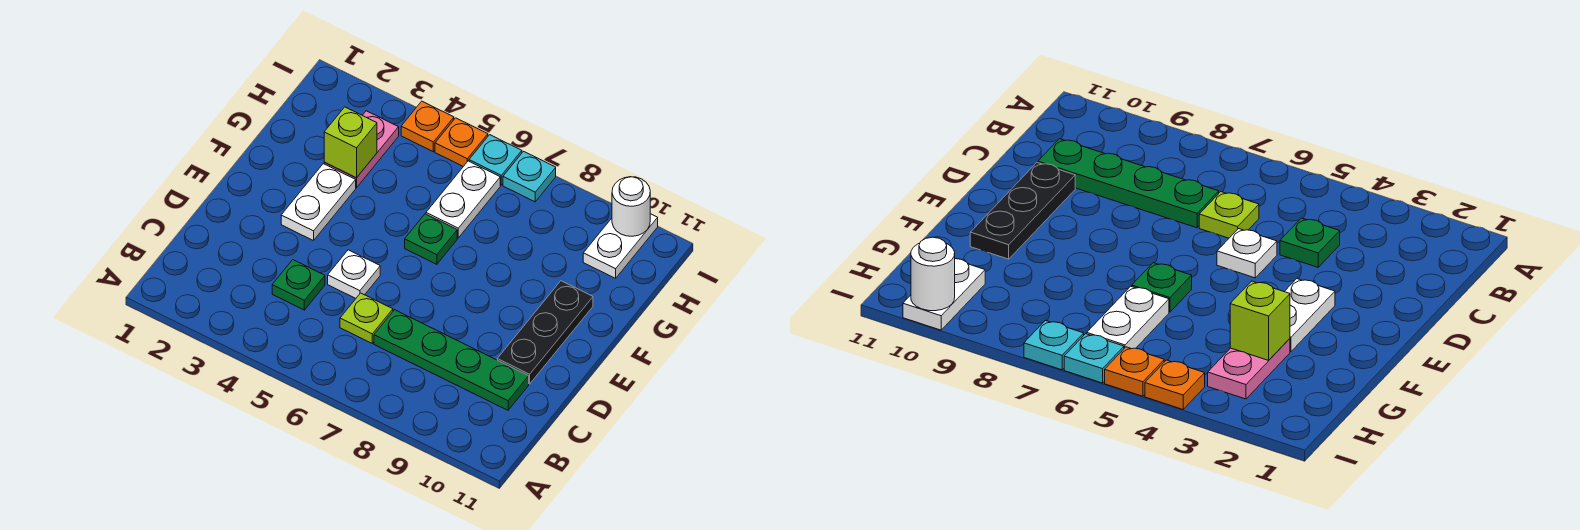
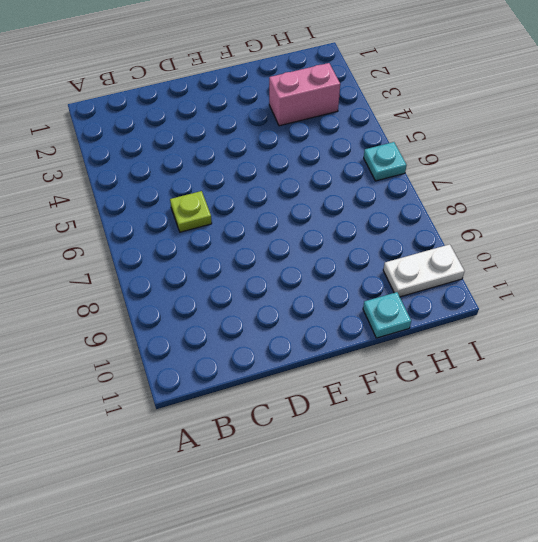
pink 1x2 brick [269,63,340,126] -> pink 1x2 plate [324,111,399,188]
cyan 1x1 plate [363,292,411,338] -> cyan 1x1 plate moved to [503,151,556,202]
none -> green 1x1 plate [272,260,325,310]
none -> green 1x4 plate [374,310,529,410]
none -> white 1x1 plate [328,250,380,298]

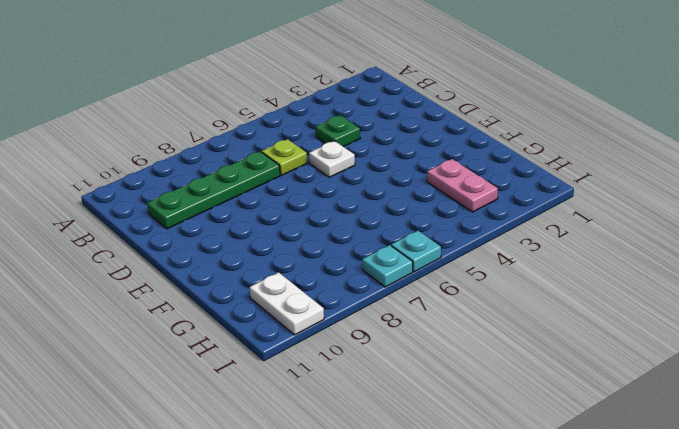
none -> black 1x3 plate [497,281,593,384]
none -> white 1x2 plate [281,164,356,241]
none -> green 1x1 plate [405,214,457,264]

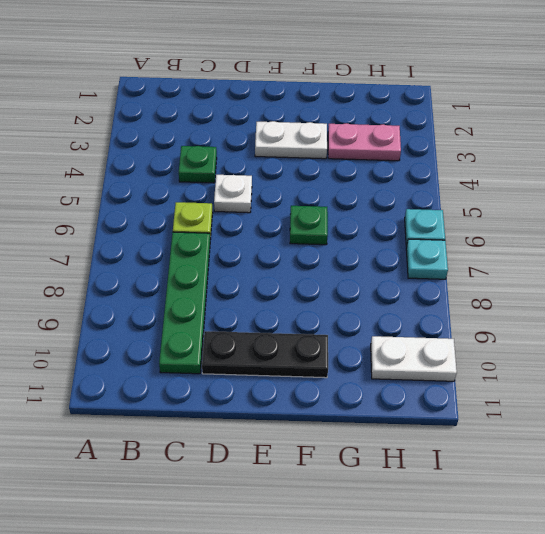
none -> white 1x2 plate [426,161,500,238]
none -> orange 1x1 plate [401,101,454,152]
none -> orange 1x1 plate [435,118,488,166]

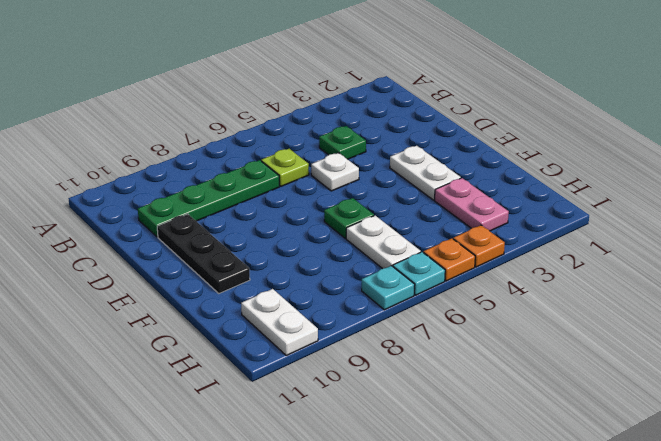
none -> lime 1x1 brick [324,107,377,178]
none -> white 1x1 round brick [612,177,650,236]

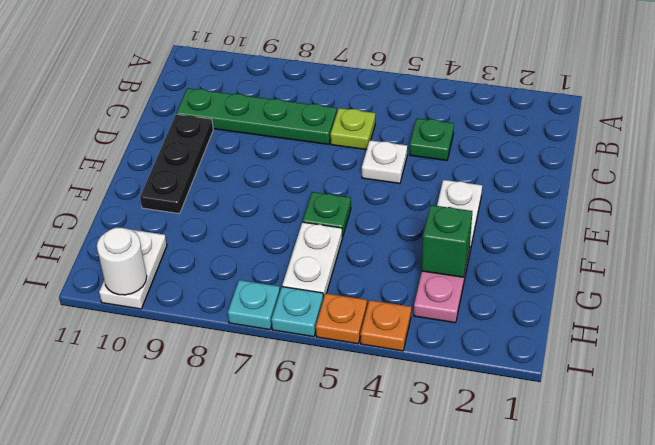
green 1x1 brick [422,205,472,277] -> lime 1x1 brick [324,107,377,178]

